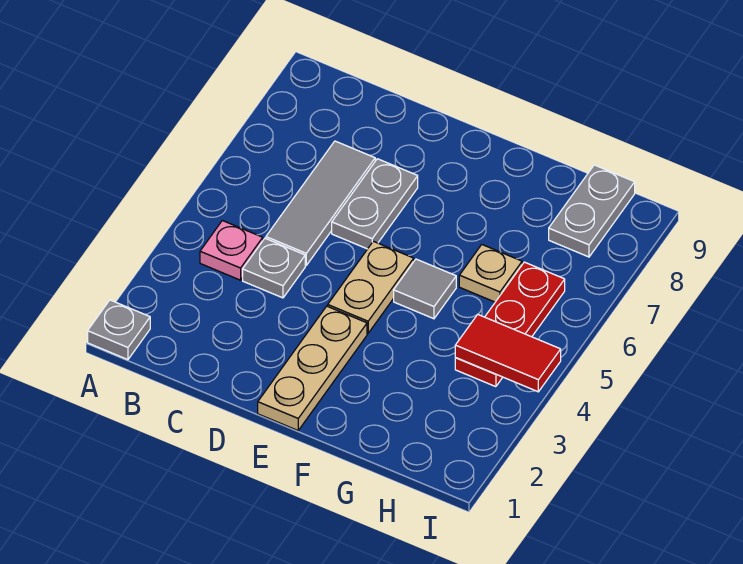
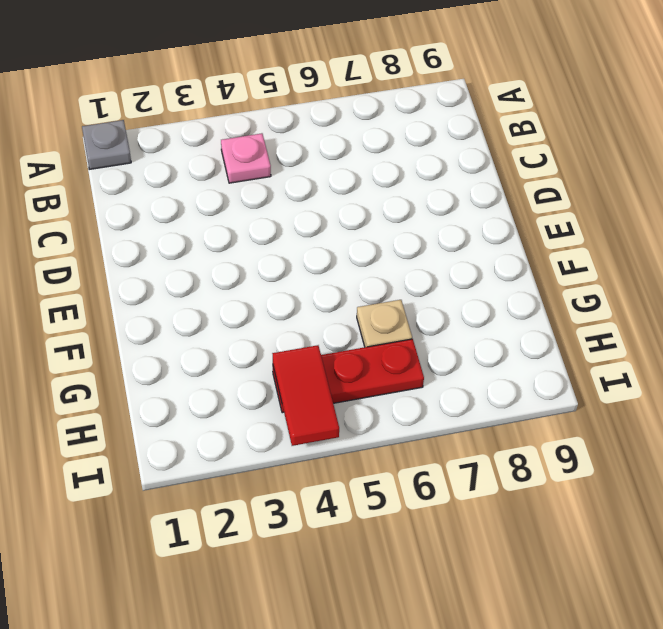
none -> grey 1x1 plate [243,238,305,298]
none -> grey 1x3 tile [266,141,375,265]
none -> grey 1x2 plate [332,159,418,249]

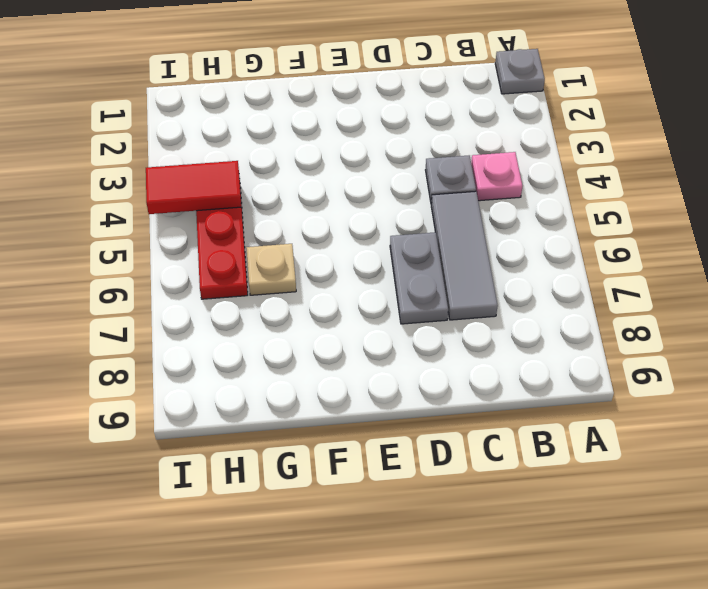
none -> tan 1x3 plate [258,306,367,430]
none -> tan 1x2 plate [328,241,414,333]
none -> grey 1x1 tile [394,259,456,319]

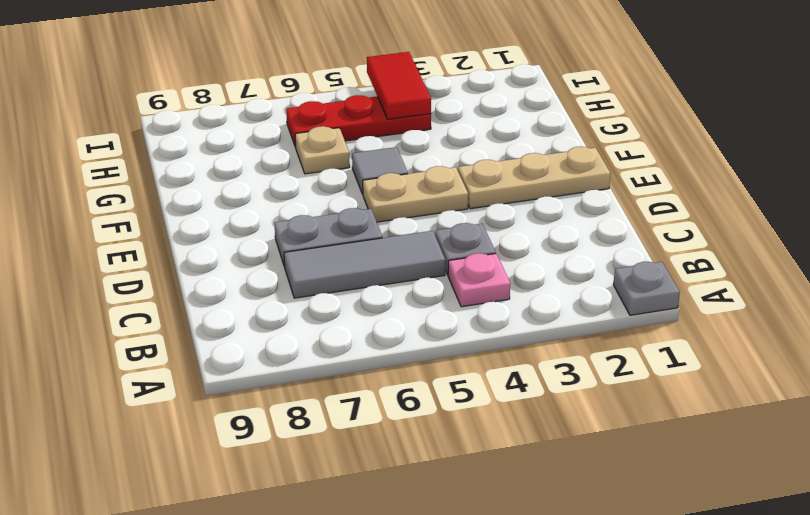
none -> grey 1x2 plate [549,165,635,257]

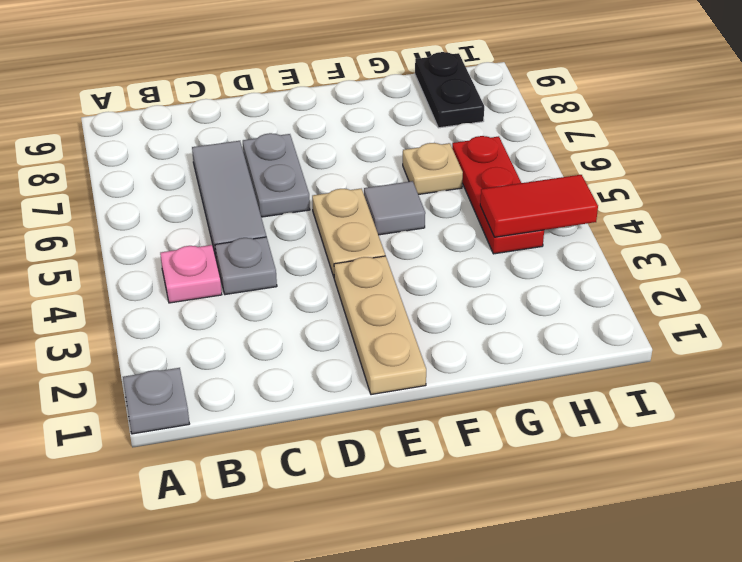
black 1x2 plate [415,52,484,128] -> grey 1x2 plate [549,165,635,257]

